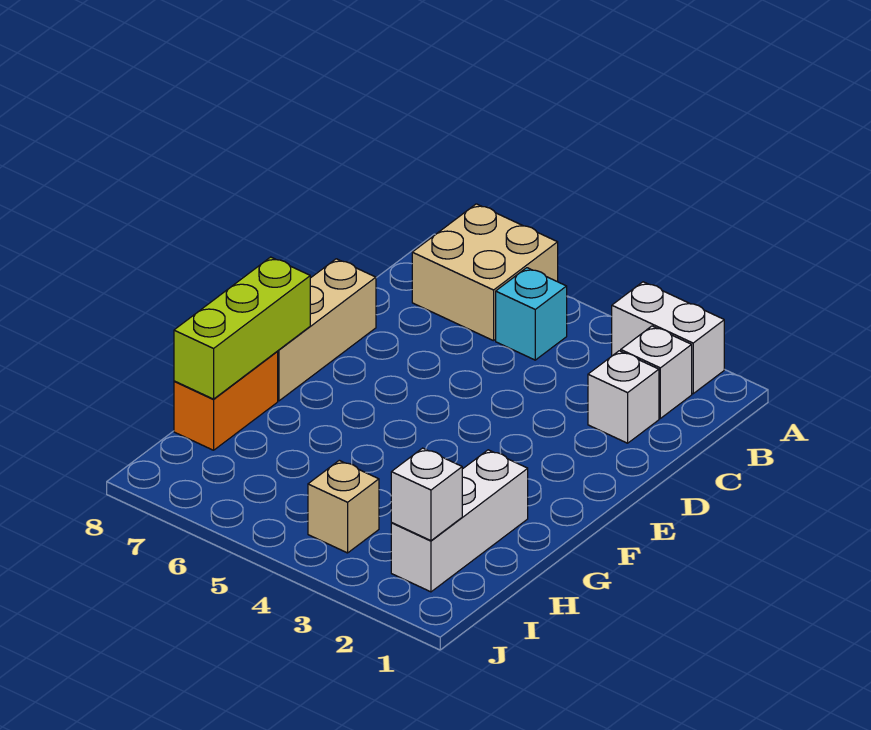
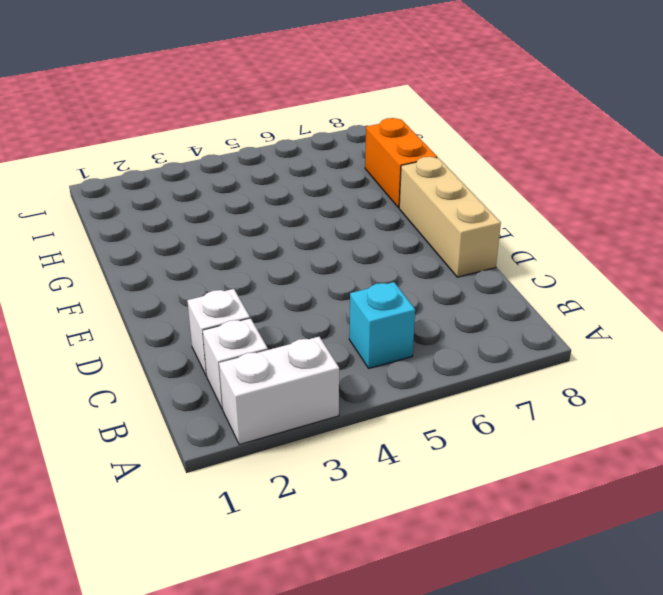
none -> tan 2x2 brick [412,204,558,341]
none -> white 1x3 brick [391,450,528,592]

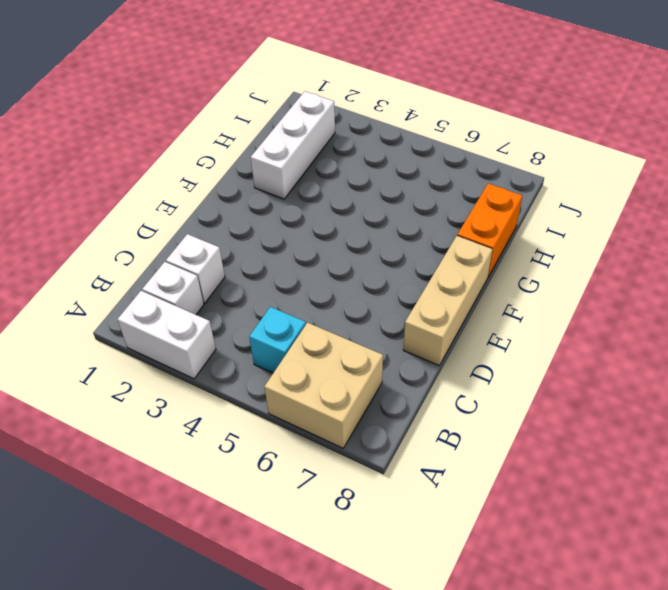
none -> tan 1x1 brick [308,460,379,553]
none -> lime 1x3 brick [174,257,310,399]

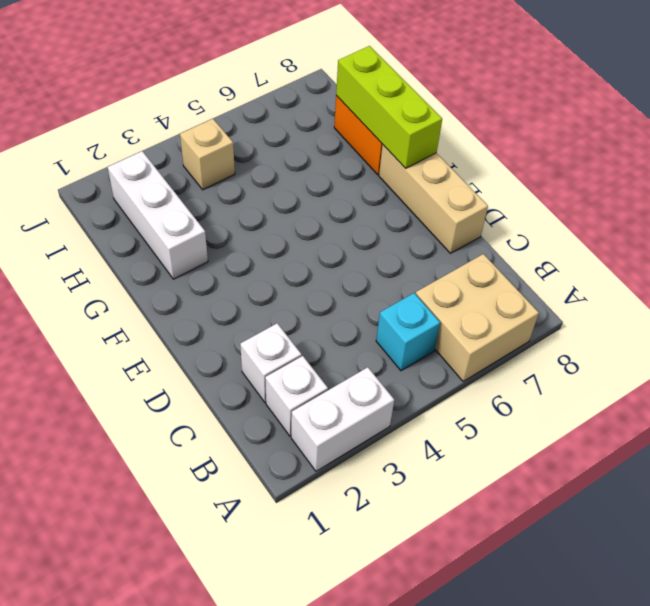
none -> white 1x1 brick [391,448,462,541]

